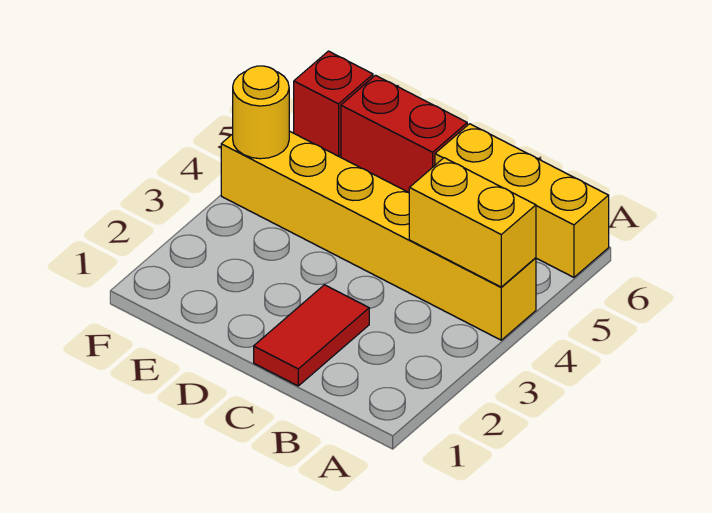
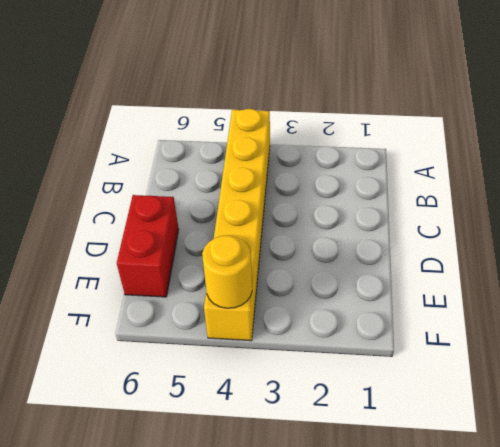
none -> yellow 1x3 brick [435,124,609,277]
none -> red 1x2 tile [254,285,369,386]

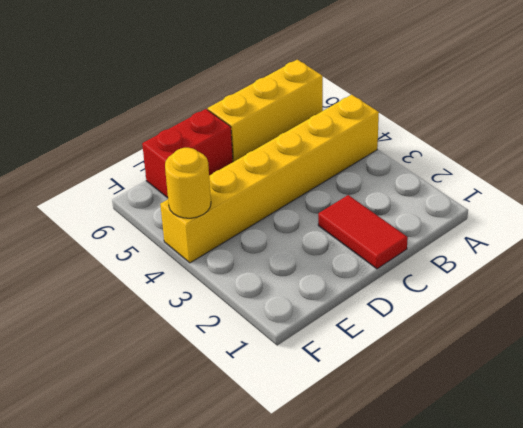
none -> red 1x1 brick [294,51,373,156]
none -> yellow 1x2 brick [409,158,536,287]

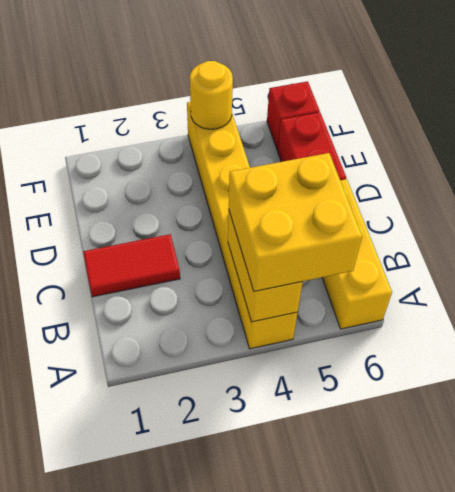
yellow 2x2 brick [229,153,362,291] -> none

